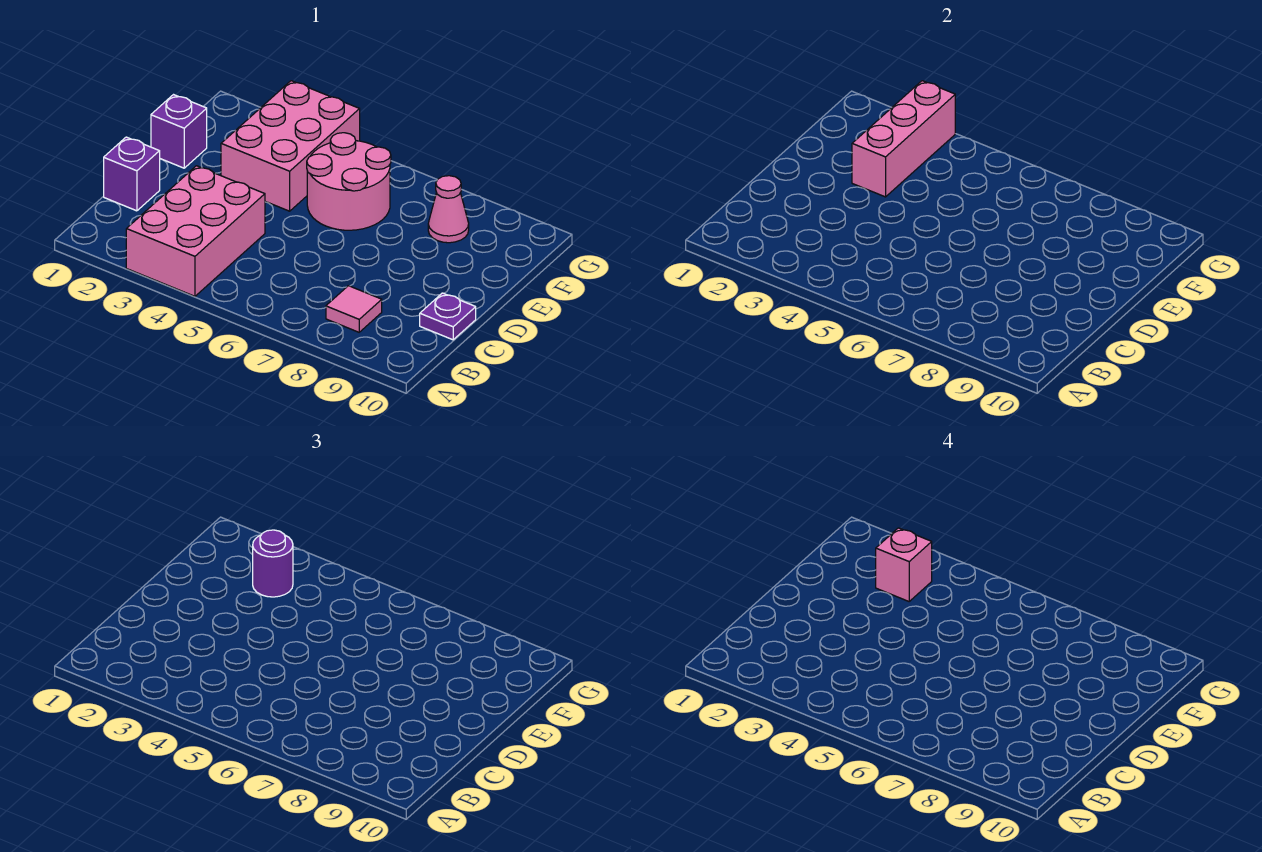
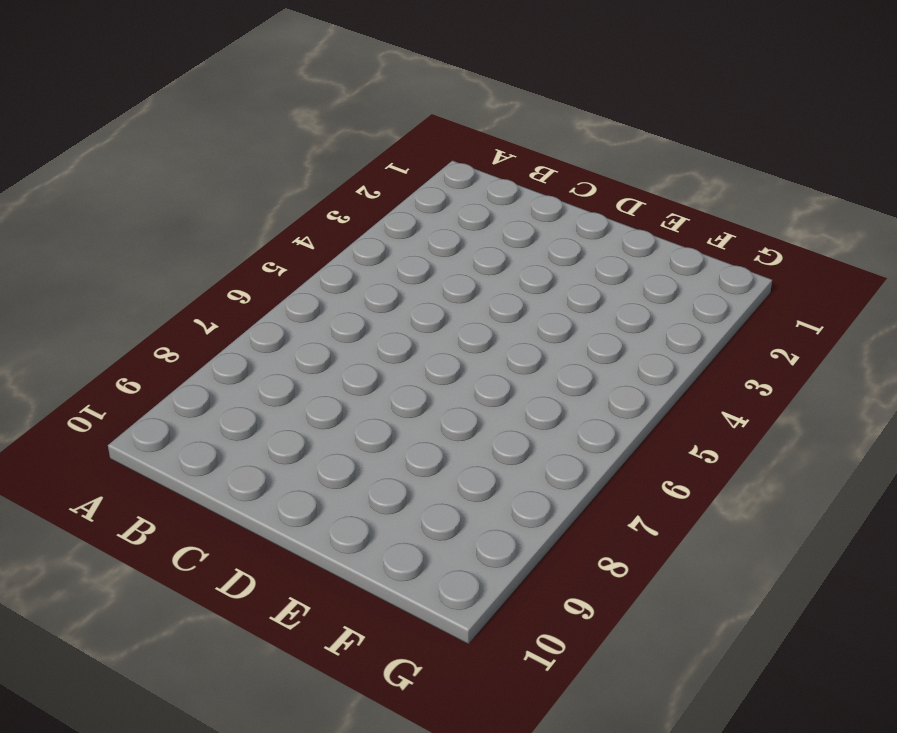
none -> pink 2x3 brick [126,166,265,296]
none -> pink 1x1 tile [326,286,382,332]

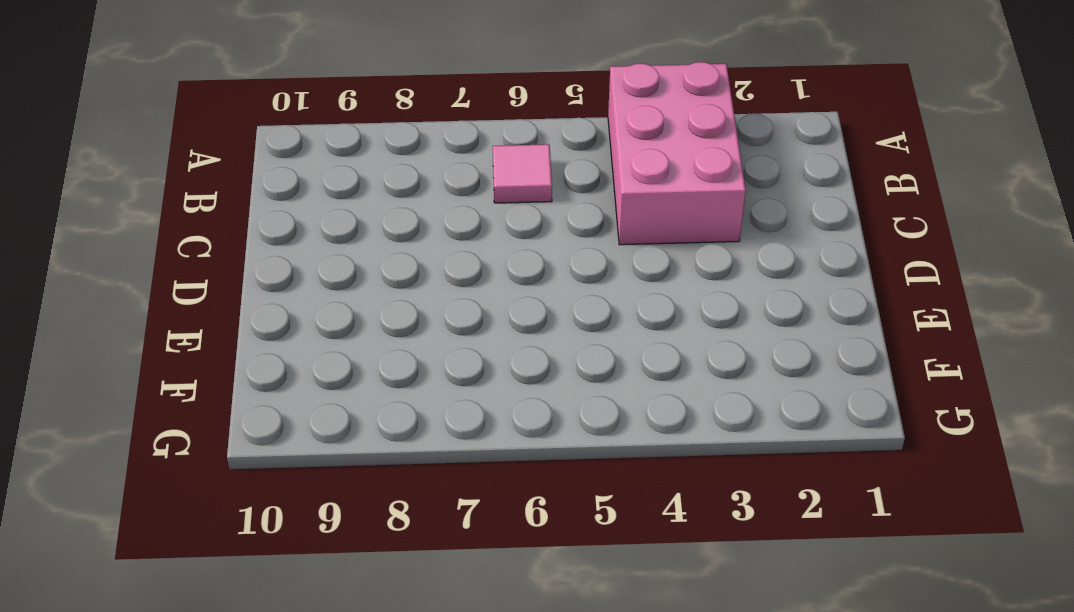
pink 1x1 tile [493,144,552,203] -> pink 1x1 tile moved to [326,286,382,332]
none -> purple 1x1 brick [104,137,160,211]
none -> purple 1x1 plate [420,293,476,340]

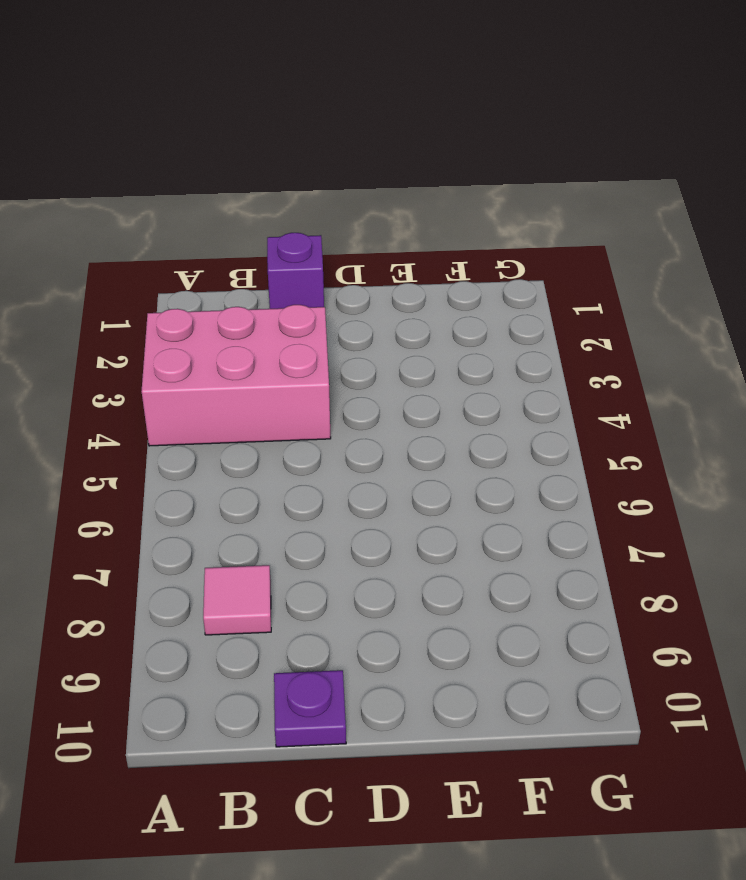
none -> purple 1x1 brick [151,95,207,168]
none -> pink 2x3 brick [221,81,360,211]

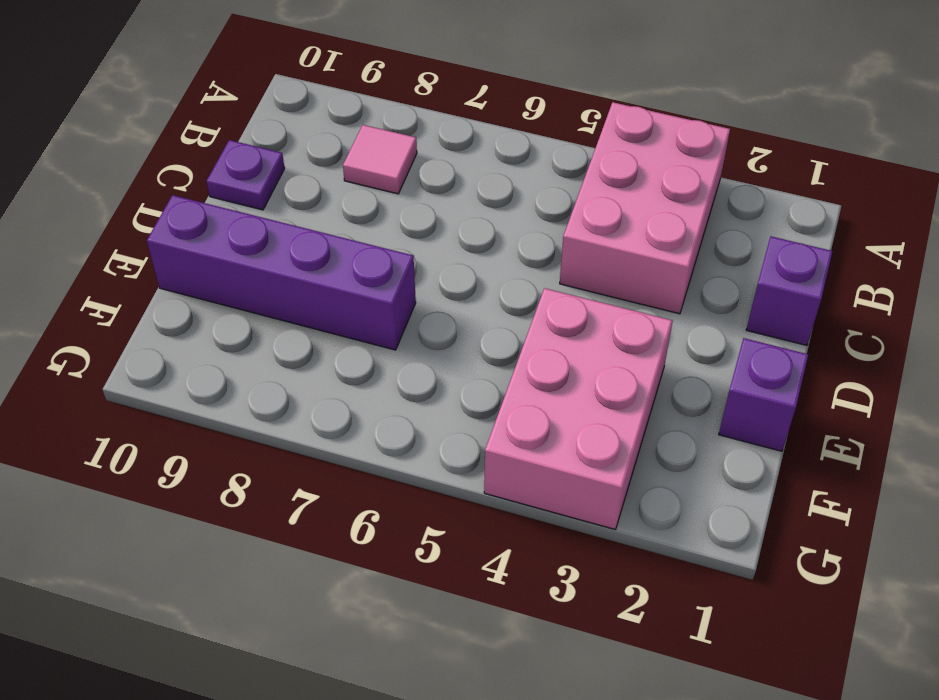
purple 1x4 brick [147,195,416,350] -> none
none -> pink 2x2 round brick [307,133,391,230]
none -> pink 1x1 cone [428,176,469,243]

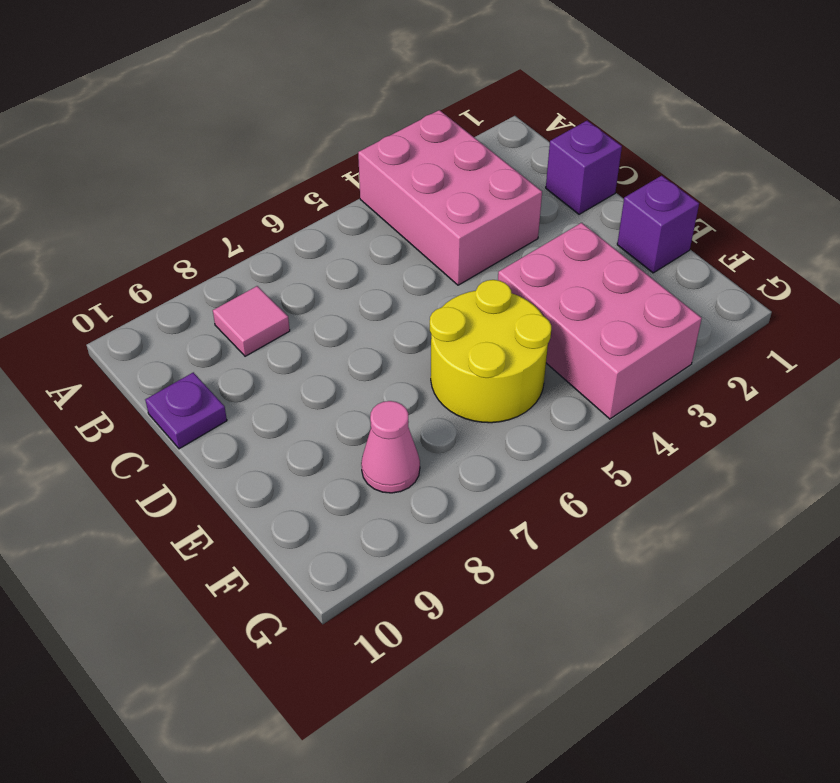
yellow 2x2 round brick [430,280,551,423] -> pink 2x2 round brick [307,133,391,230]
none -> pink 1x3 brick [852,81,955,197]
none -> purple 1x1 round brick [253,530,293,597]

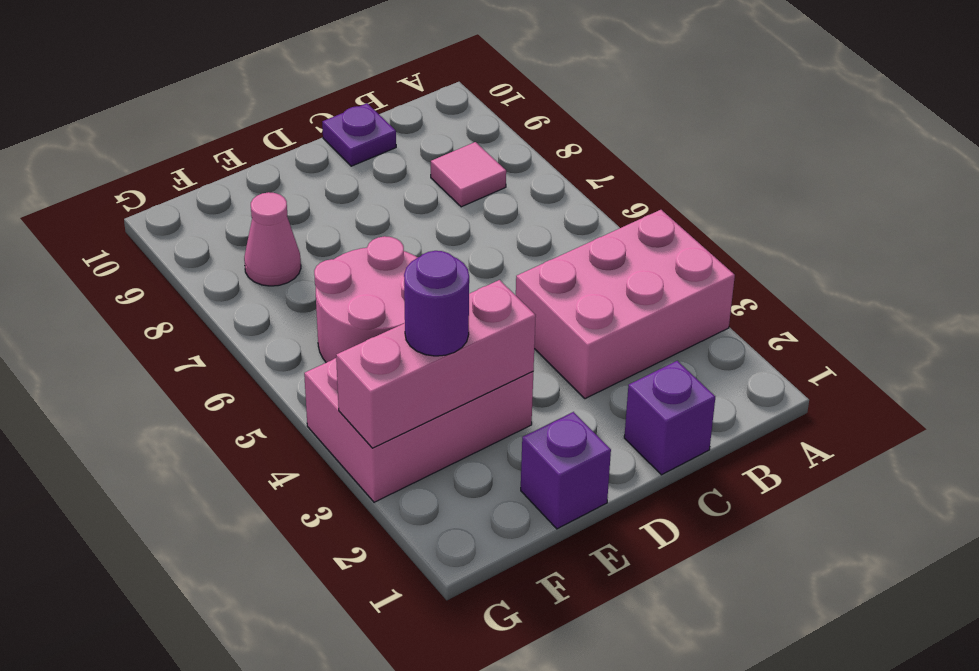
none -> pink 1x1 brick [876,528,932,601]

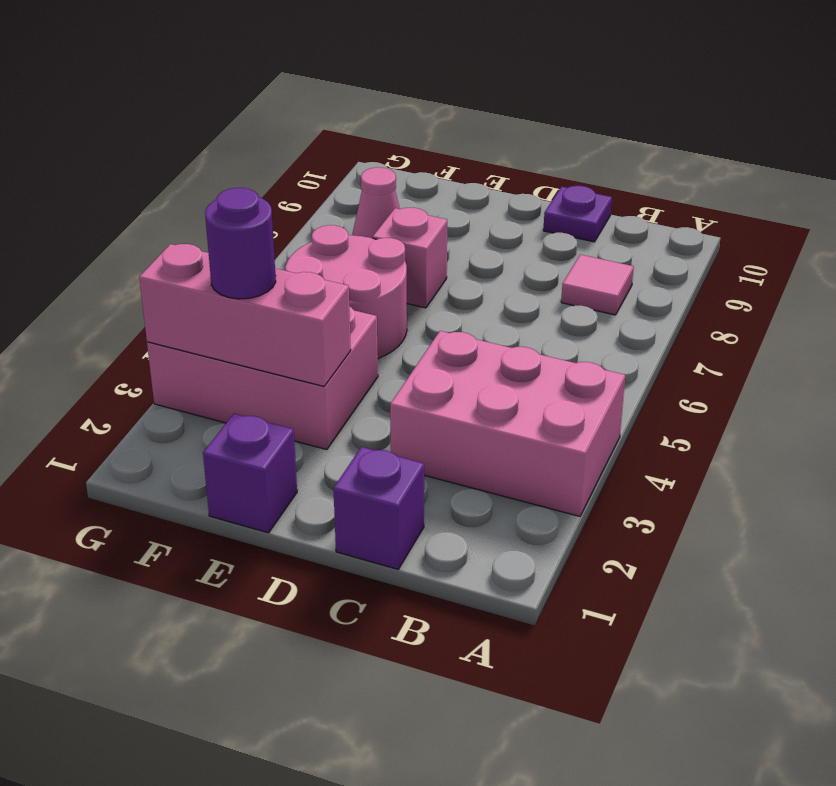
pink 1x1 brick [373,208,447,308] -> pink 1x1 brick moved to [876,528,932,601]

